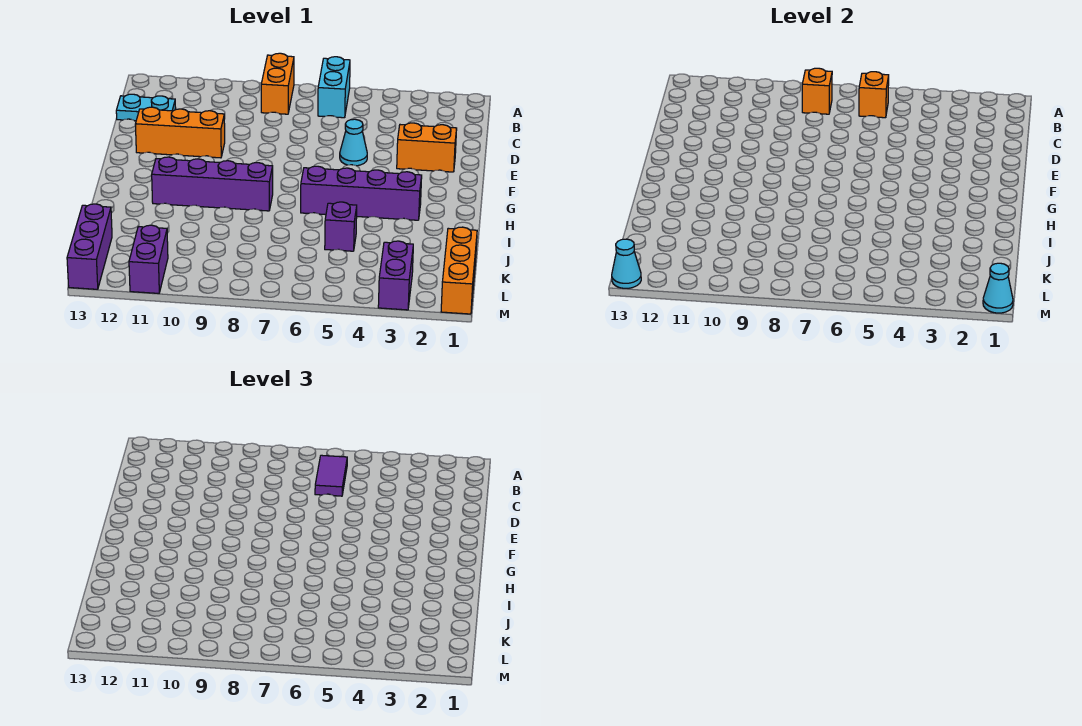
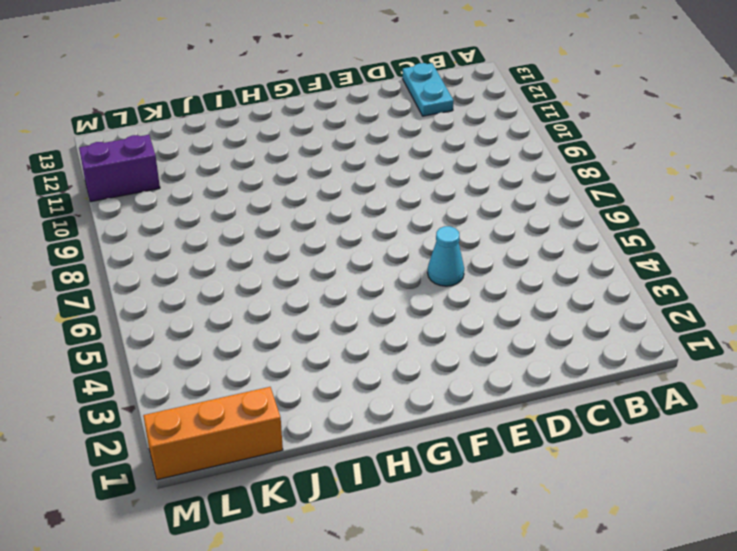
none -> cyan 1x2 brick [318,57,350,118]
none -> orange 1x2 brick [261,53,294,114]
none -> orange 1x2 brick [397,123,457,172]

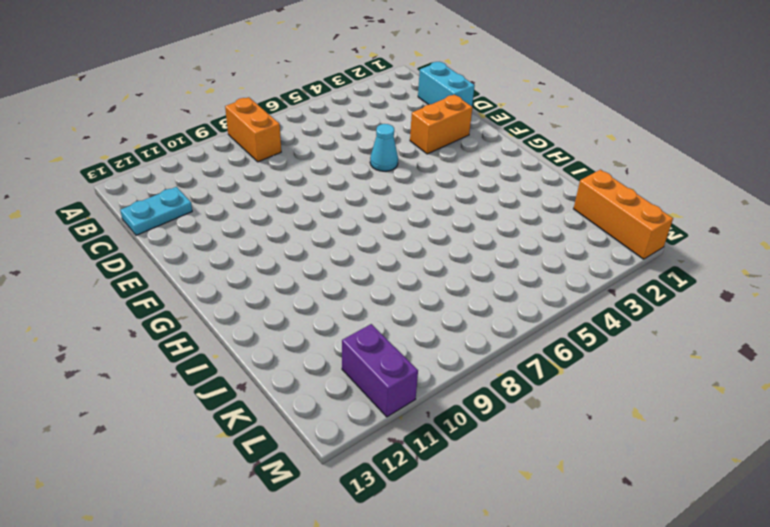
cyan 1x2 brick [418,62,475,106] -> cyan 1x2 brick moved to [318,57,350,118]
none -> orange 1x3 brick [135,107,225,158]
none -> purple 1x4 brick [301,166,422,220]
none -> purple 1x4 brick [152,157,273,211]

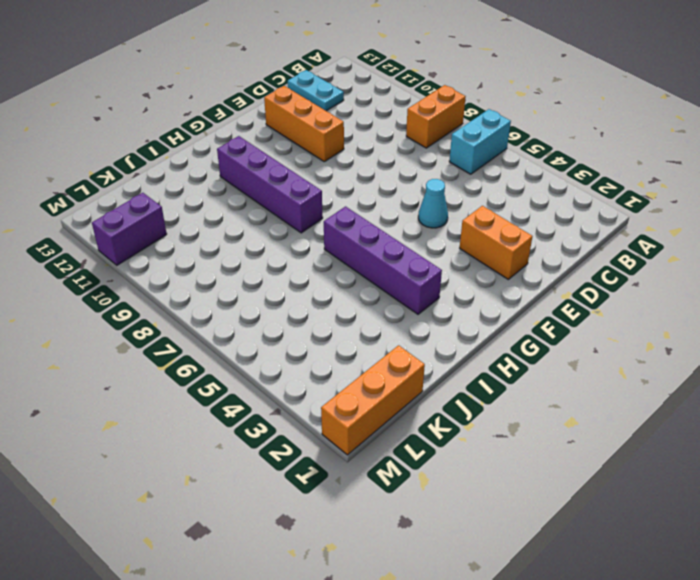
none -> purple 1x1 brick [325,202,357,251]
none -> purple 1x3 brick [67,204,112,289]
none -> purple 1x2 brick [378,241,413,310]

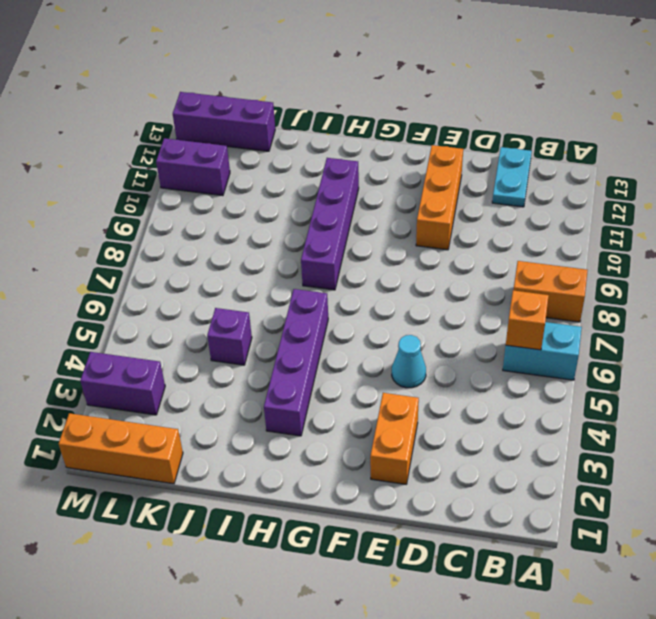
none -> orange 1x1 brick [802,68,832,114]
none -> cyan 1x1 cone [983,263,1013,313]
none -> cyan 1x1 cone [612,239,641,288]

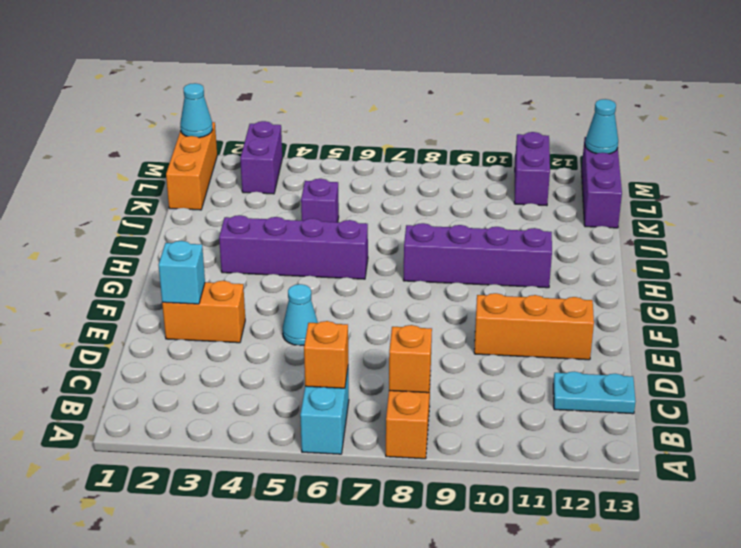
cyan 1x1 brick [158,241,205,304] -> none
none -> purple 1x2 tile [315,455,347,496]

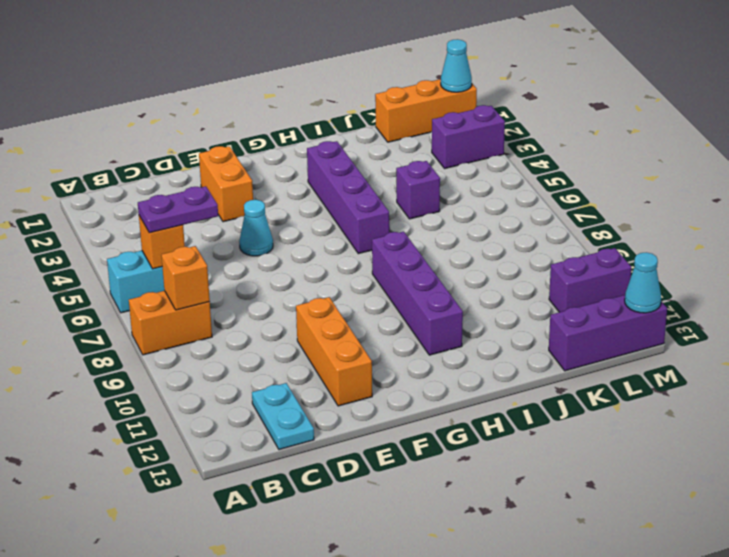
purple 1x2 plate [138,186,218,233] -> purple 1x2 tile [315,455,347,496]

